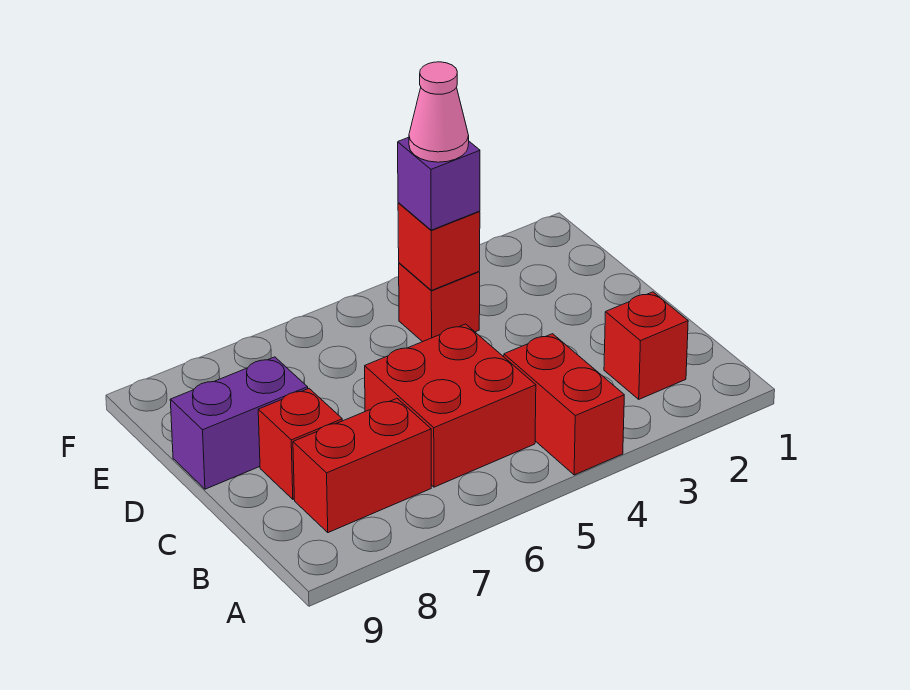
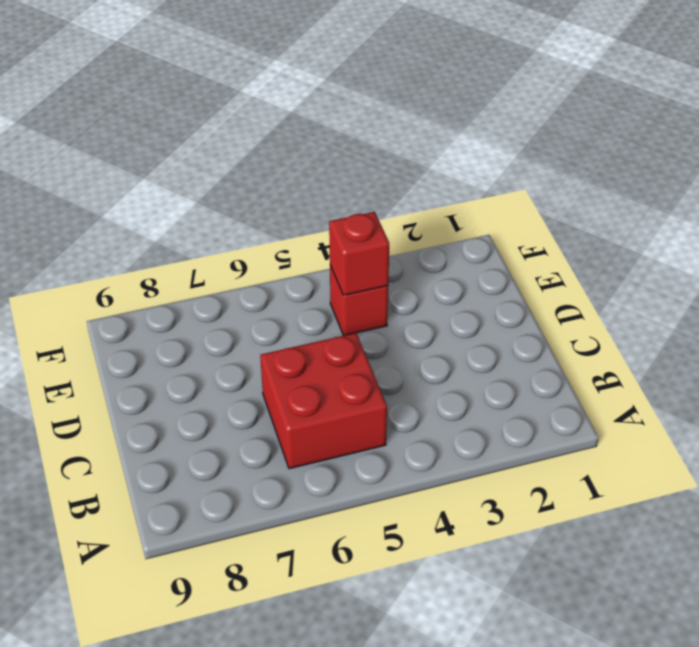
none -> red 1x2 brick [504,334,624,475]
none -> red 1x1 brick [604,292,688,399]

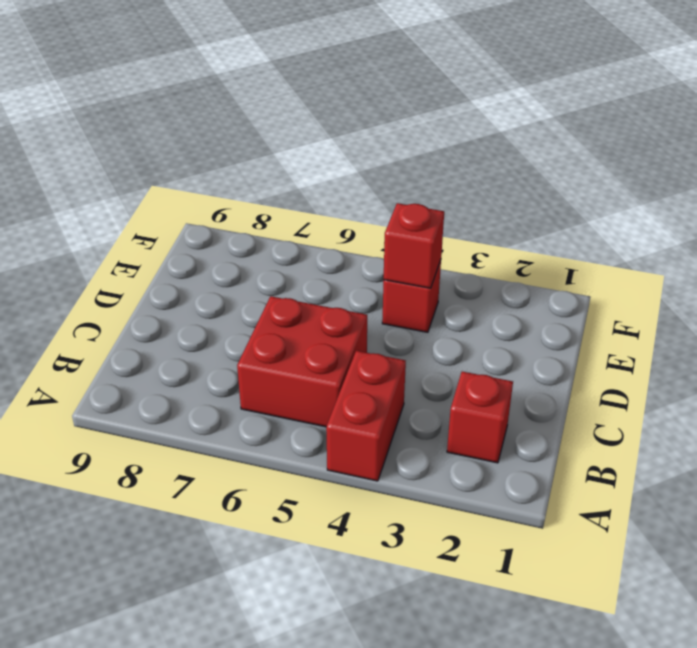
none -> red 1x2 brick [293,399,431,533]
none -> red 1x1 brick [258,389,342,499]

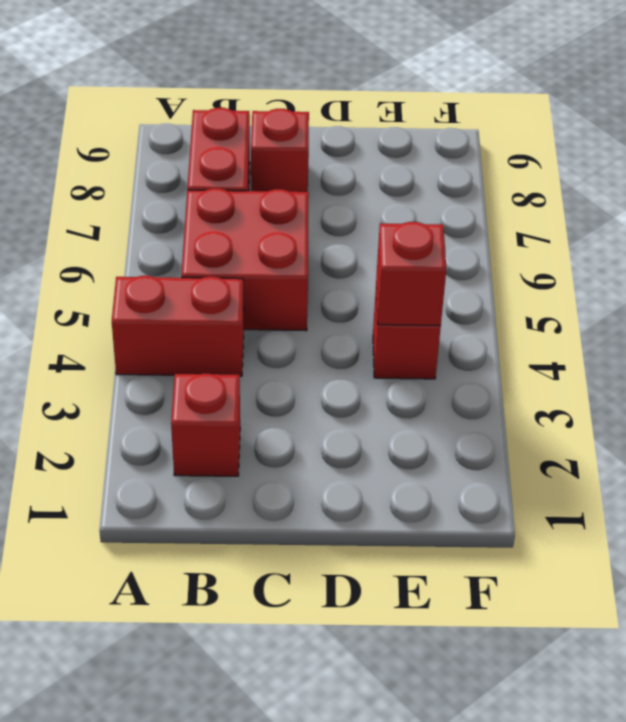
none -> purple 1x2 brick [170,357,308,489]
none -> purple 1x1 brick [398,137,480,230]

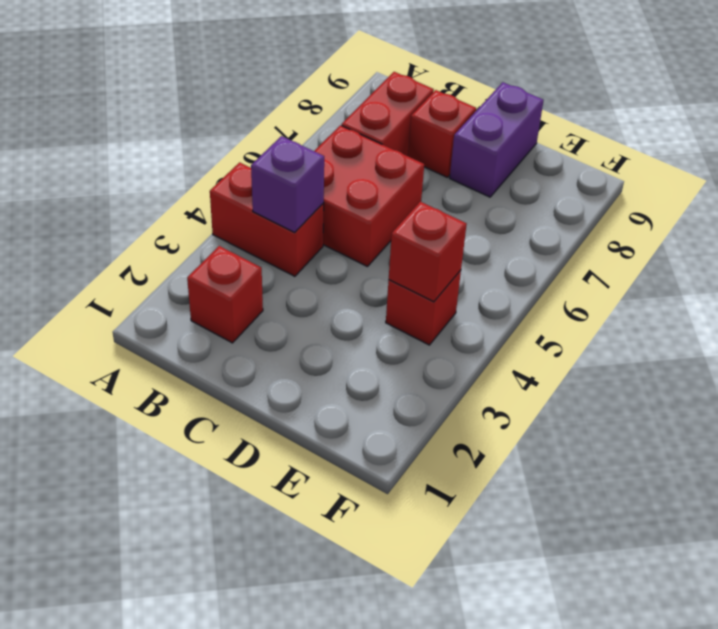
purple 1x1 brick [251,136,324,232] -> purple 1x1 brick moved to [398,137,480,230]
none -> pink 1x1 cone [409,62,469,162]

